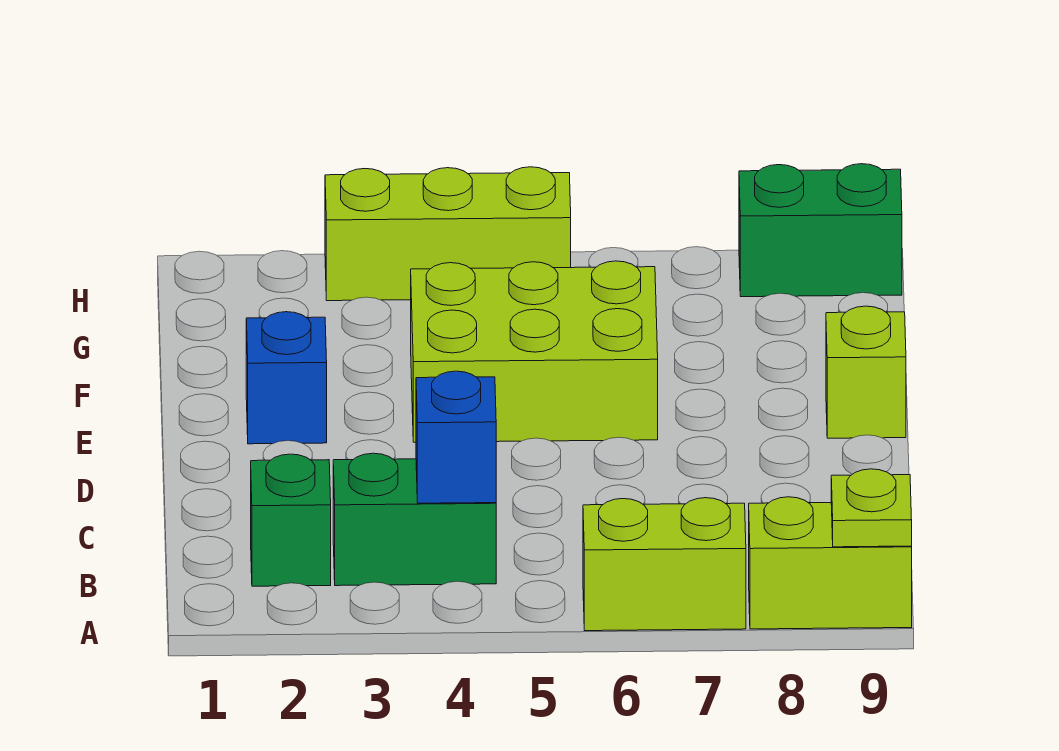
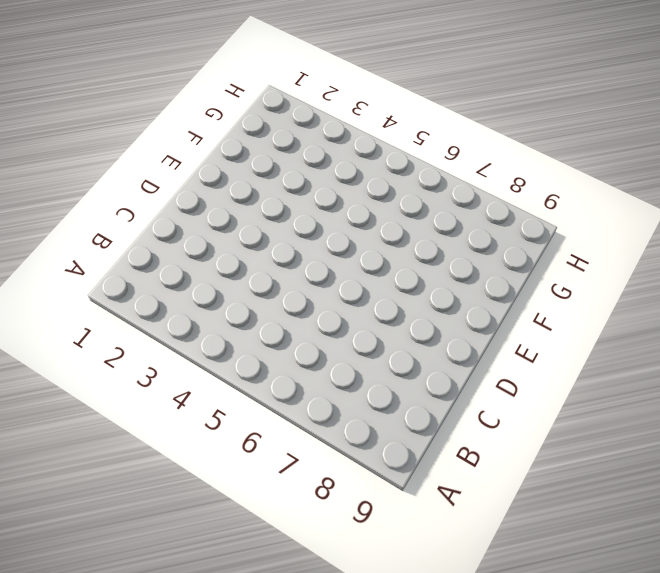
none -> lime 1x2 brick [583,498,746,631]
none -> lime 1x2 brick [749,497,912,629]

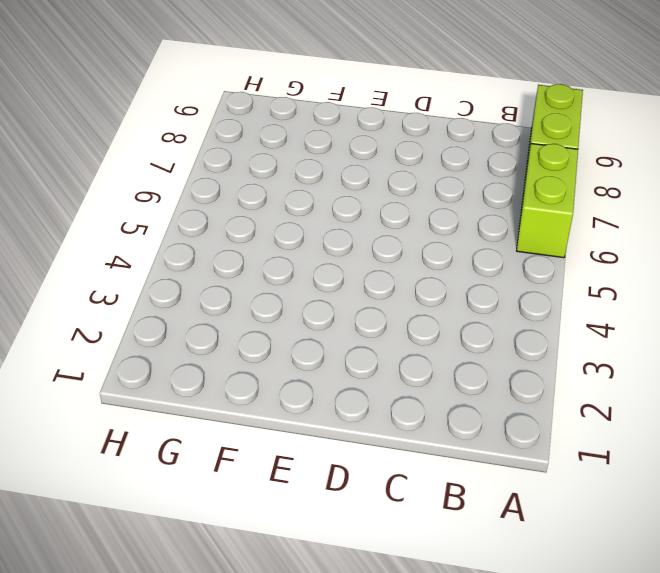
none -> green 1x1 brick [251,454,331,586]
none -> green 1x2 brick [333,453,496,586]

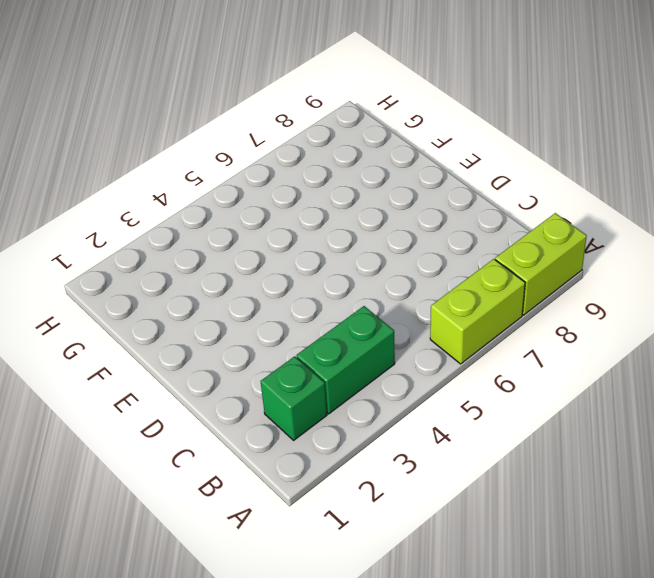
none -> blue 1x1 brick [246,312,327,444]
none -> lime 2x3 brick [411,261,658,442]

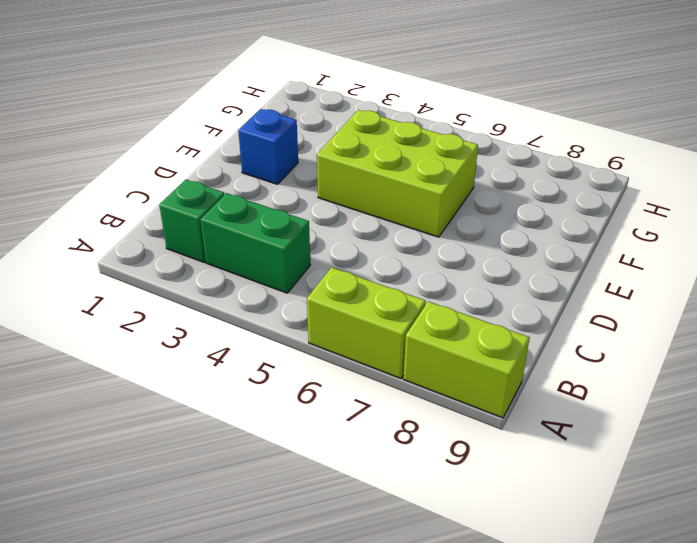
none -> lime 1x1 brick [826,306,906,438]
none -> lime 1x3 brick [325,167,571,301]

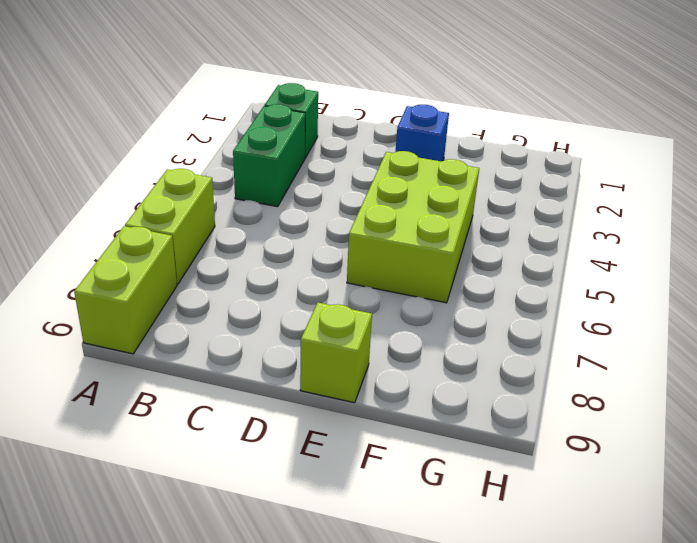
none -> lime 1x3 brick [325,167,571,301]
none -> green 1x2 brick [739,164,902,297]

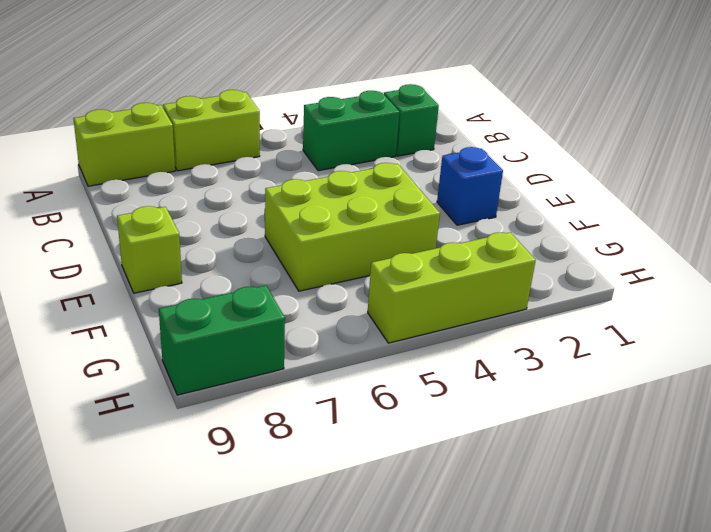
none -> lime 1x1 plate [831,469,912,547]
none -> blue 1x1 brick [416,371,496,503]

